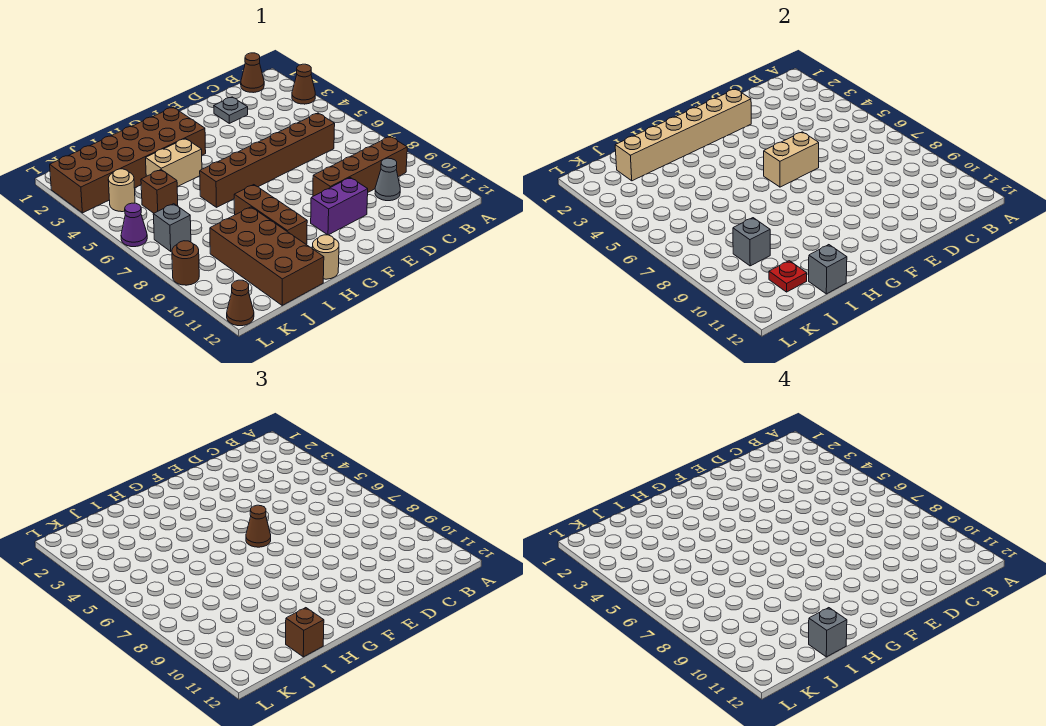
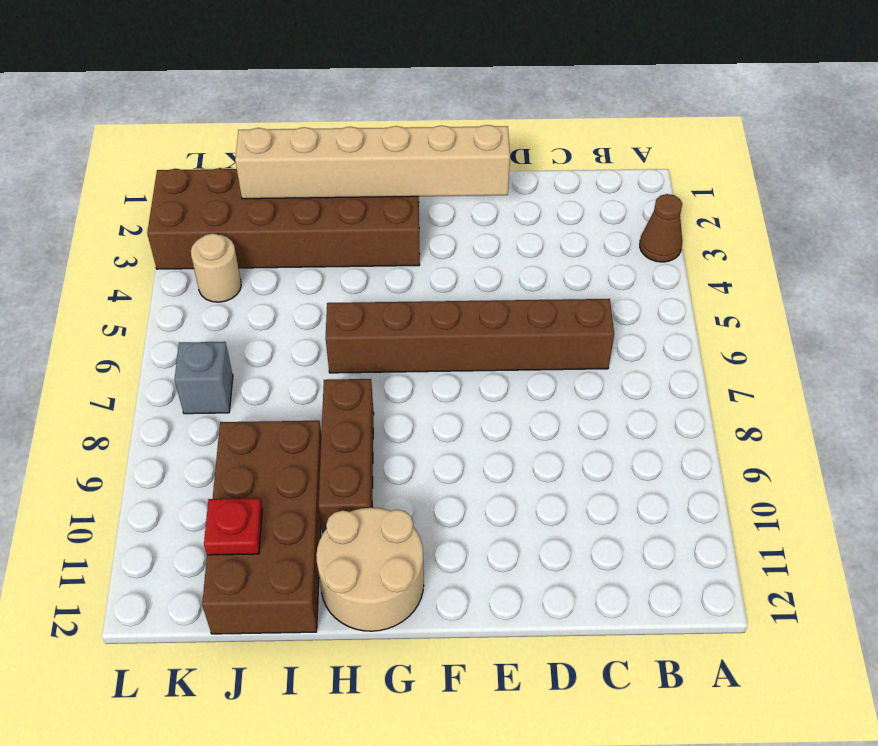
tan 2x2 round brick [316,508,424,631] -> tan 1x1 round brick [312,235,339,279]
none -> brown 1x1 cone [241,53,264,93]
none -> brown 1x4 brick [313,137,407,196]
none -> grey 1x1 cone [375,158,400,201]

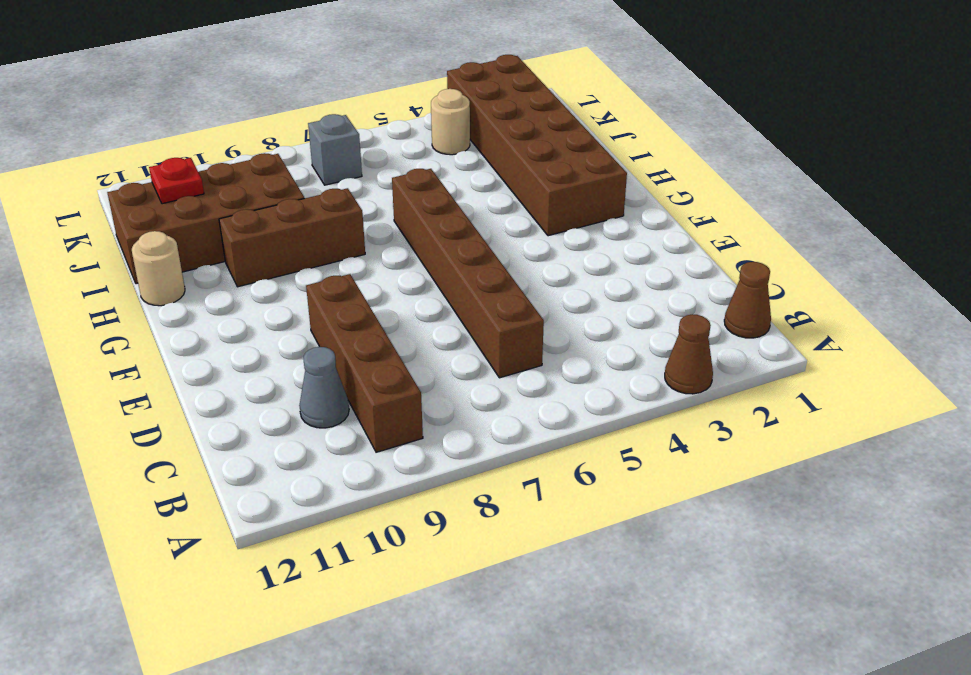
none -> grey 1x1 plate [214,97,248,123]
none -> purple 1x2 brick [311,178,368,235]
none -> tan 1x2 brick [146,138,202,187]

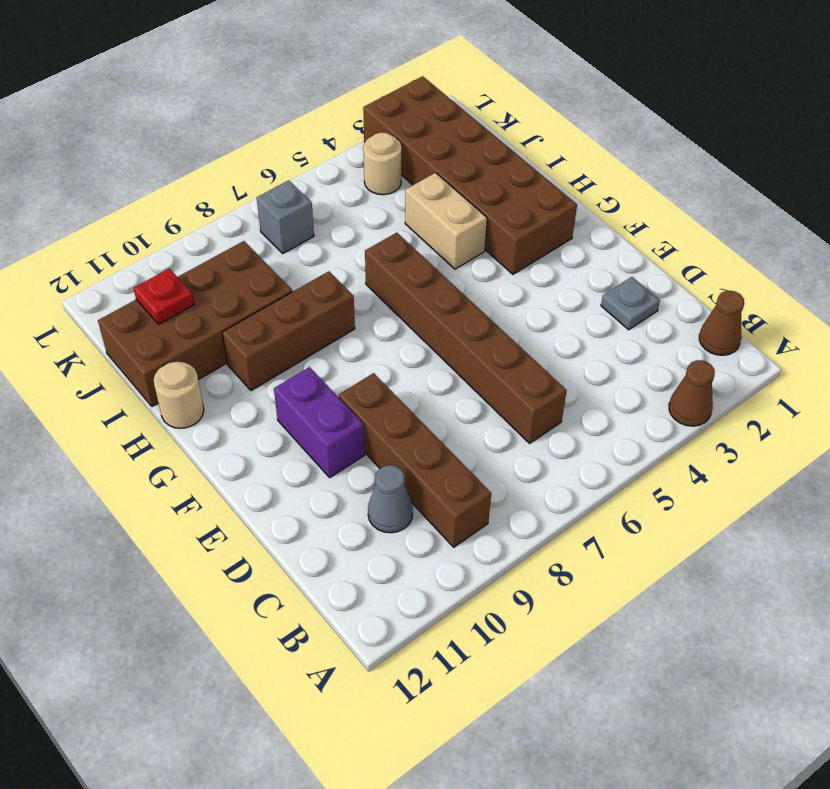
none -> brown 1x1 brick [141,170,178,213]
none -> purple 1x1 cone [121,203,147,247]
none -> brown 1x1 round brick [172,241,199,285]

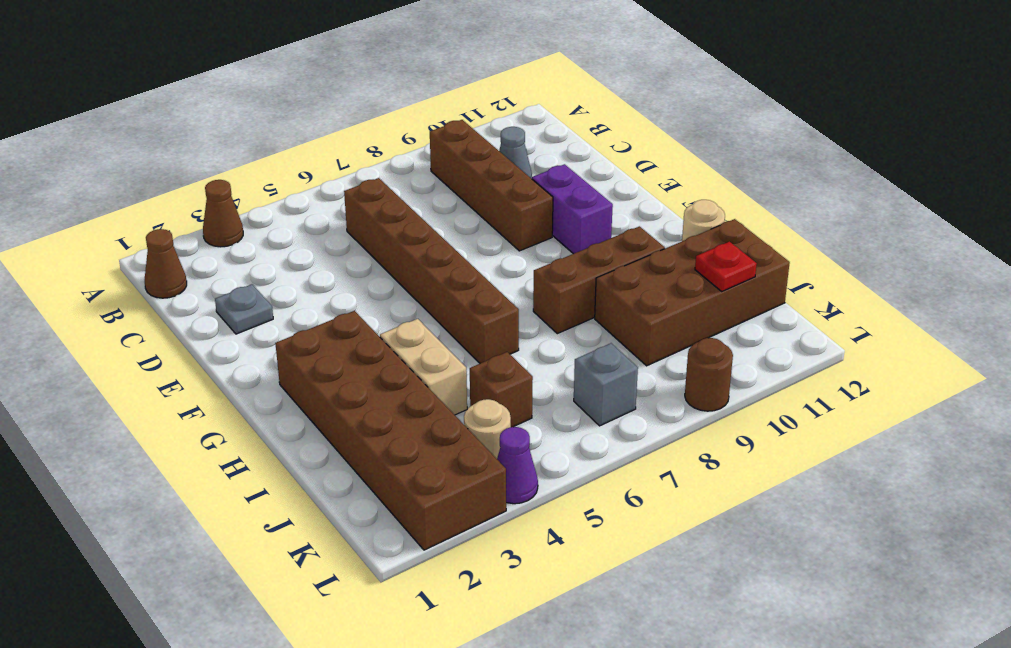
purple 1x1 cone [497,427,538,504] -> purple 1x1 cone moved to [121,203,147,247]
none -> brown 1x1 cone [227,280,254,326]
none -> tan 1x6 brick [615,89,751,181]
none -> tan 1x2 brick [764,132,819,187]

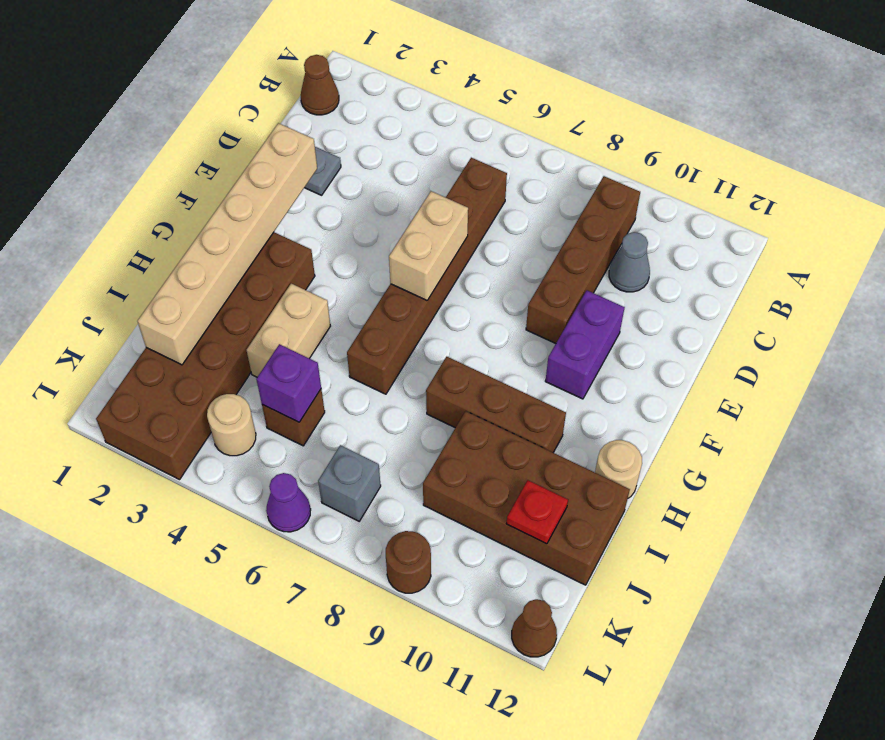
purple 1x1 brick [256,344,321,422] -> none
none -> brown 1x1 cone [292,64,315,104]
none -> grey 1x1 brick [809,245,847,294]
none -> grey 1x1 brick [733,218,770,266]

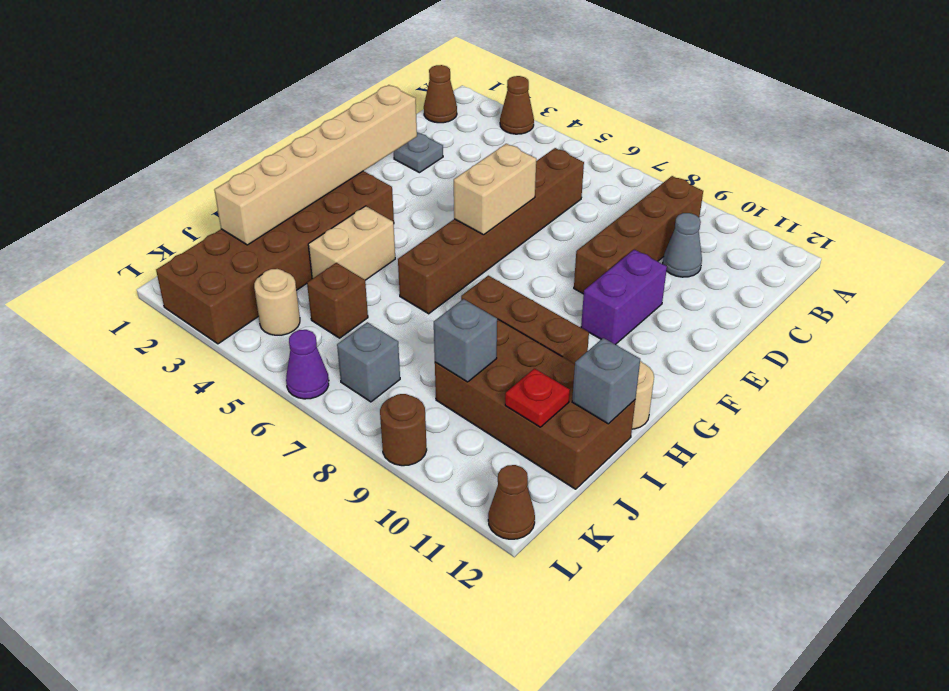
none -> brown 1x1 cone [246,505,271,547]
none -> brown 1x1 brick [286,608,324,657]
none -> grey 1x1 brick [809,608,847,657]

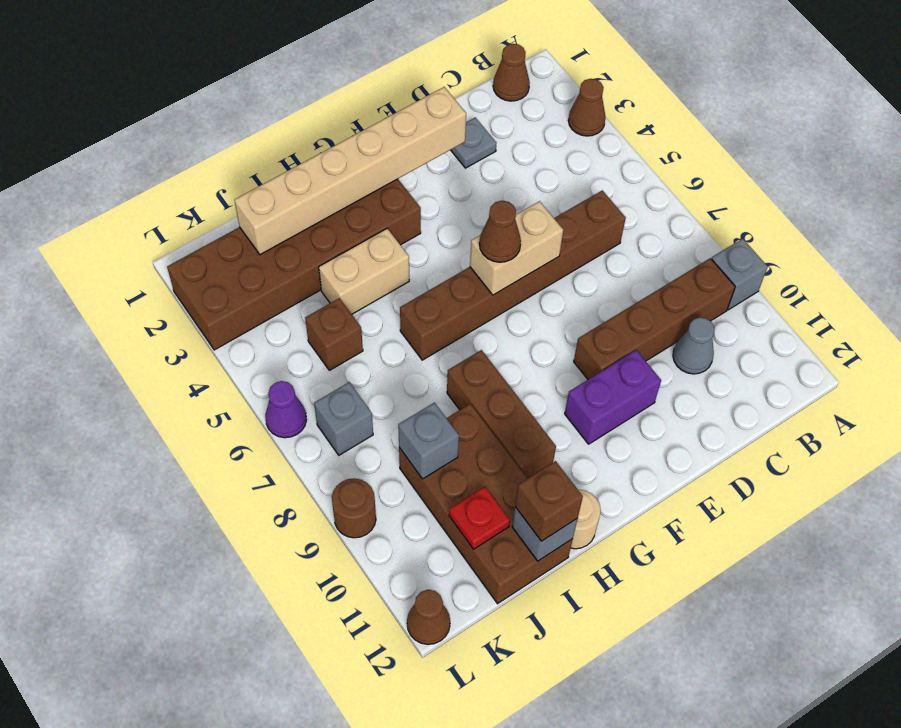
grey 1x1 brick [712,239,768,310] -> grey 1x1 brick moved to [809,608,847,657]
none -> tan 1x1 round brick [108,169,135,212]

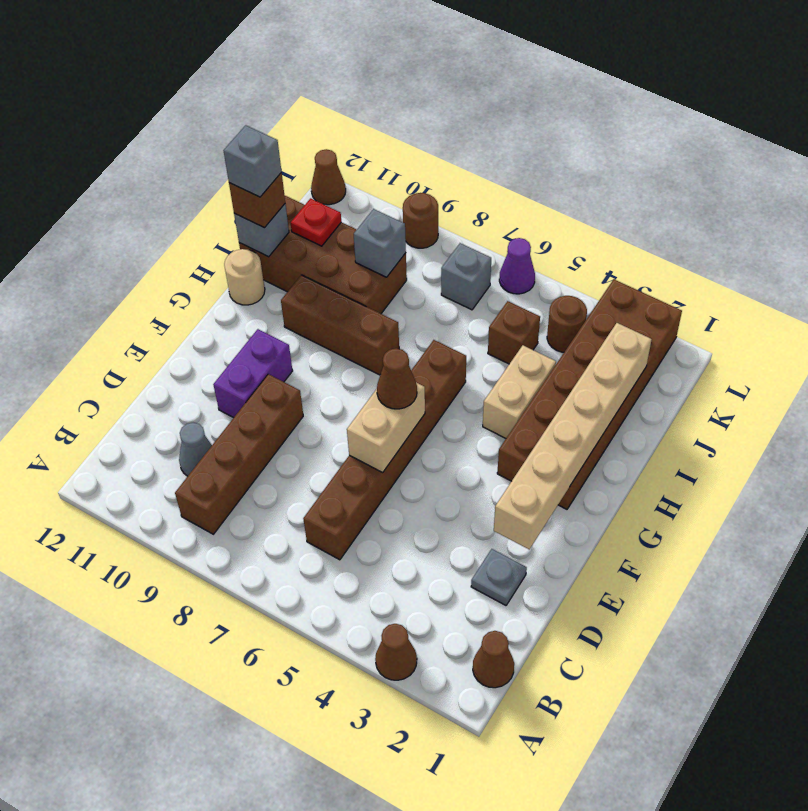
brown 1x1 round brick [547,296,587,352] -> tan 1x1 round brick [108,169,135,212]

